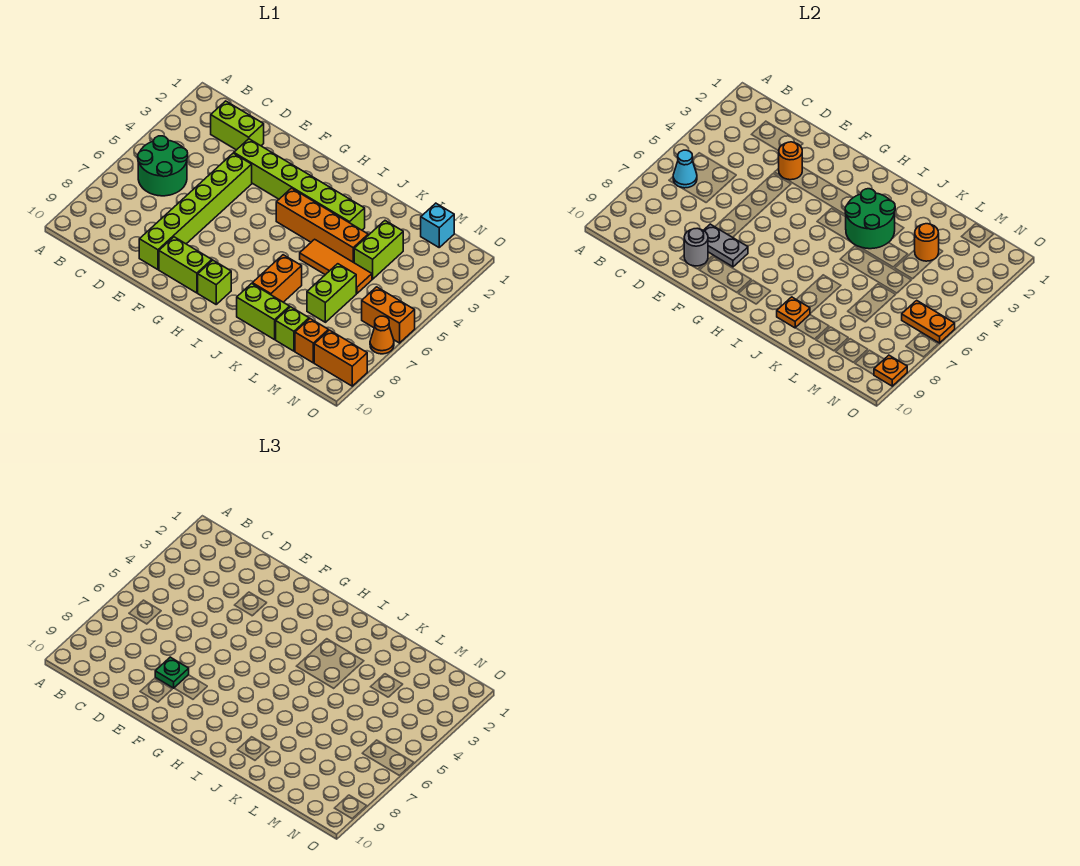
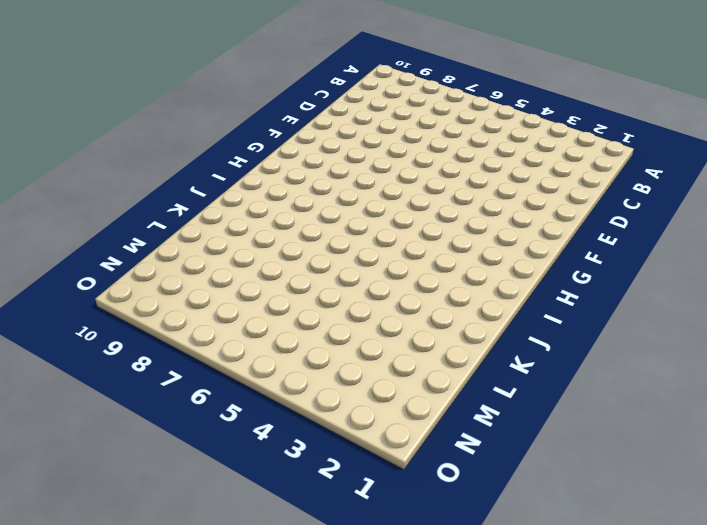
none -> green 2x2 round brick [138,136,188,196]
none -> lime 1x2 brick [211,101,264,150]
none -> lime 1x6 brick [234,139,365,230]

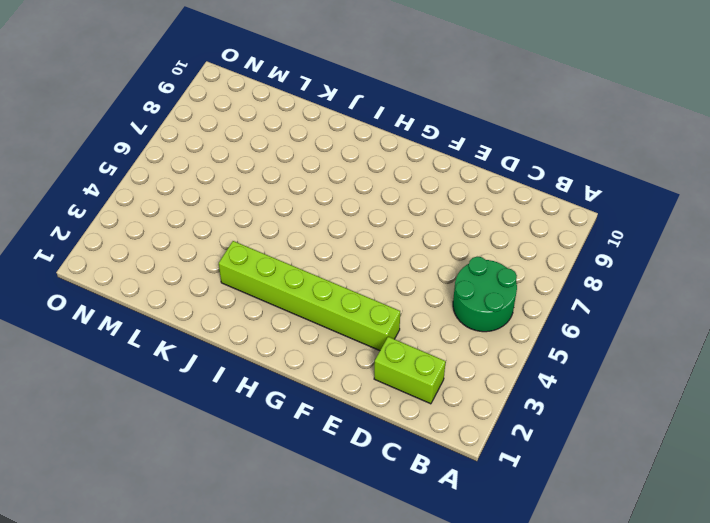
none -> lime 1x6 brick [139,153,252,270]
none -> lime 1x2 brick [159,237,212,293]
none -> orange 1x4 brick [276,188,368,263]

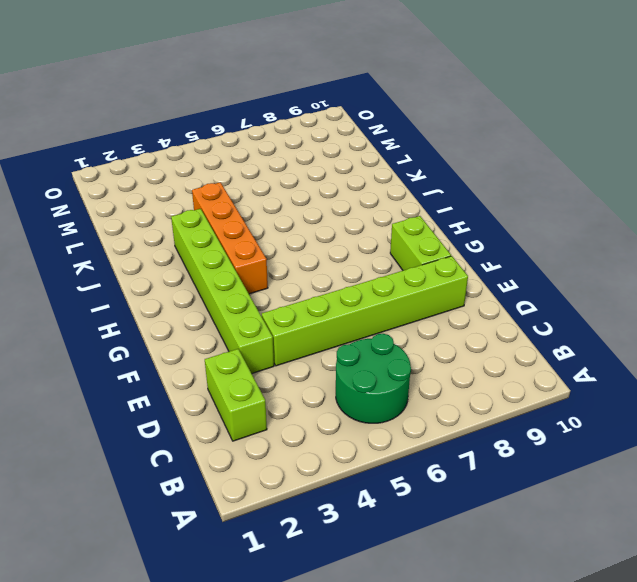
none -> lime 1x1 brick [198,260,231,304]
none -> orange 1x3 tile [300,239,372,294]
none -> orange 1x2 brick [252,255,302,302]

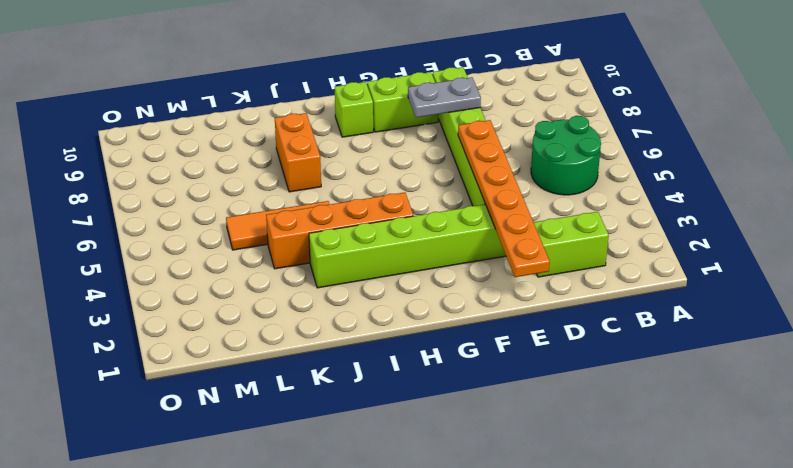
orange 1x6 plate [458,120,550,277] -> orange 1x1 round brick [779,142,802,180]
none -> lime 1x2 brick [237,283,290,340]
none -> lime 1x2 brick [354,221,403,279]
none -> lime 1x2 brick [307,264,356,322]

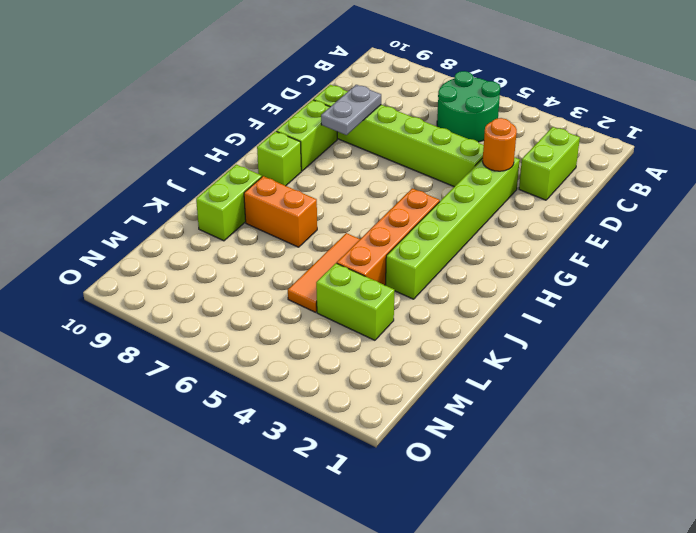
none -> lime 1x2 brick [307,264,356,322]
none -> lime 1x1 brick [276,307,309,351]
none -> cyan 1x1 brick [421,203,454,247]

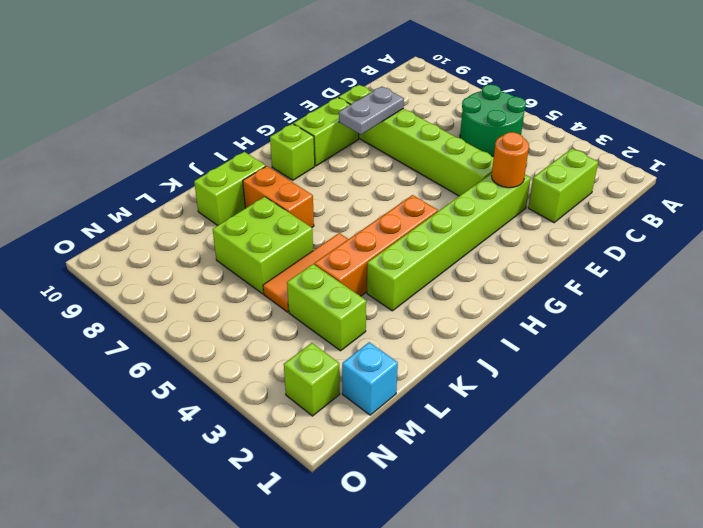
lime 2x2 brick [213,197,313,294] -> lime 1x2 brick [307,264,356,322]
lime 1x1 brick [284,343,340,416] -> lime 1x1 brick moved to [276,307,309,351]
none -> orange 1x1 brick [295,319,328,363]
none -> orange 1x2 brick [362,287,415,343]
none -> orange 1x2 brick [314,330,367,386]

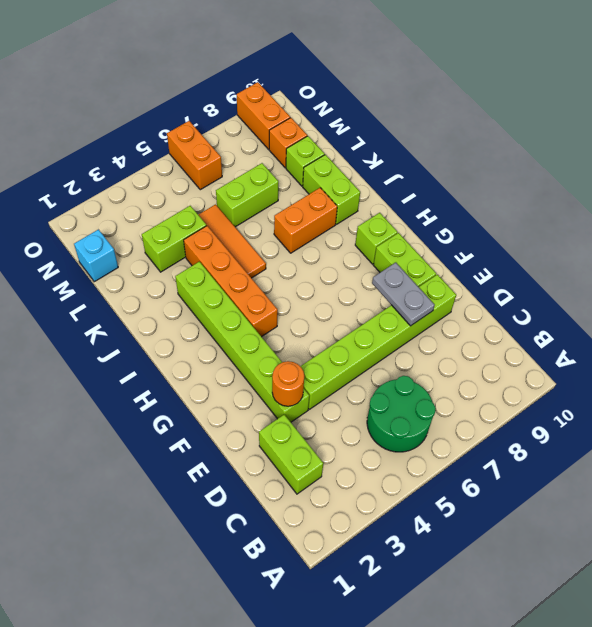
none -> orange 1x1 cone [370,316,394,354]
none -> cyan 1x1 cone [673,150,697,188]
none -> grey 1x1 round brick [684,228,708,266]

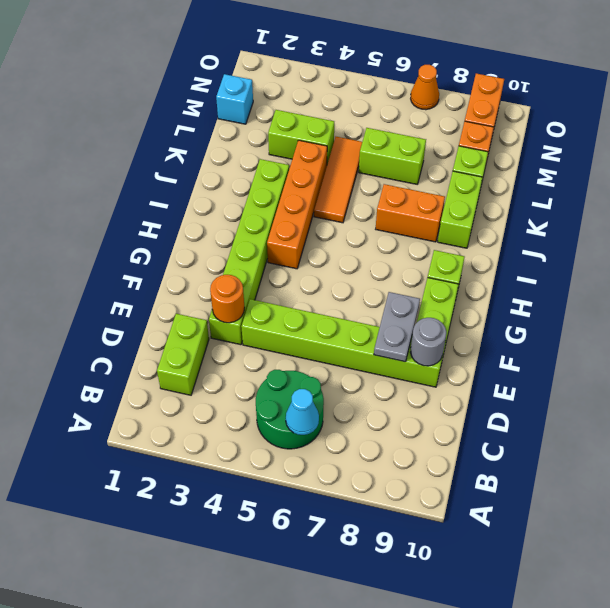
none -> orange 1x2 brick [362,287,415,343]
none -> green 2x2 round brick [845,189,895,249]
none -> orange 1x1 plate [777,297,810,328]

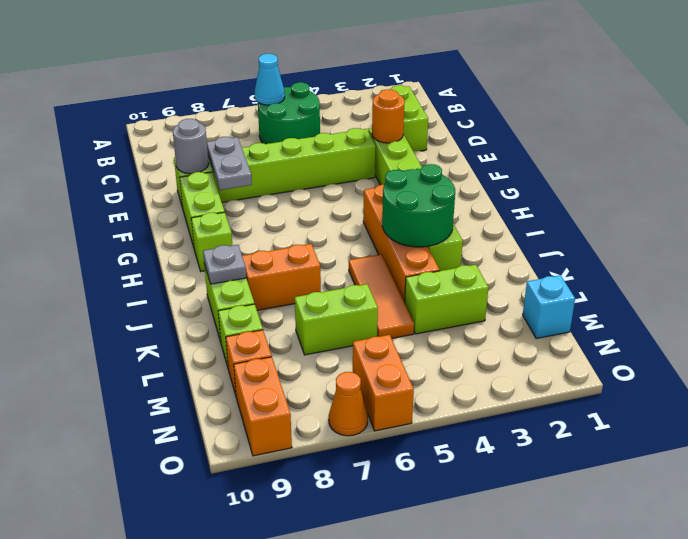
grey 1x1 plate [203,245,246,284] -> orange 1x1 plate [777,297,810,328]
none -> orange 1x1 round brick [915,224,939,261]
none -> orange 1x2 plate [902,300,955,343]
none -> orange 1x1 plate [874,355,907,386]

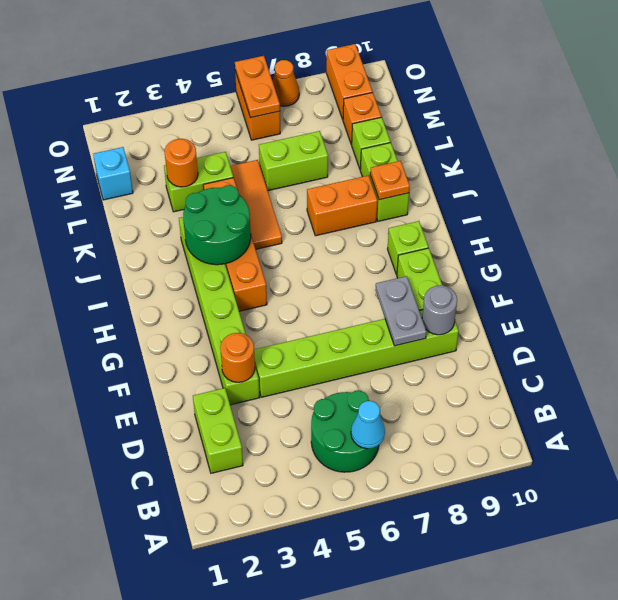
none -> orange 1x1 plate [874,355,907,386]
none -> green 1x1 plate [155,657,189,688]

